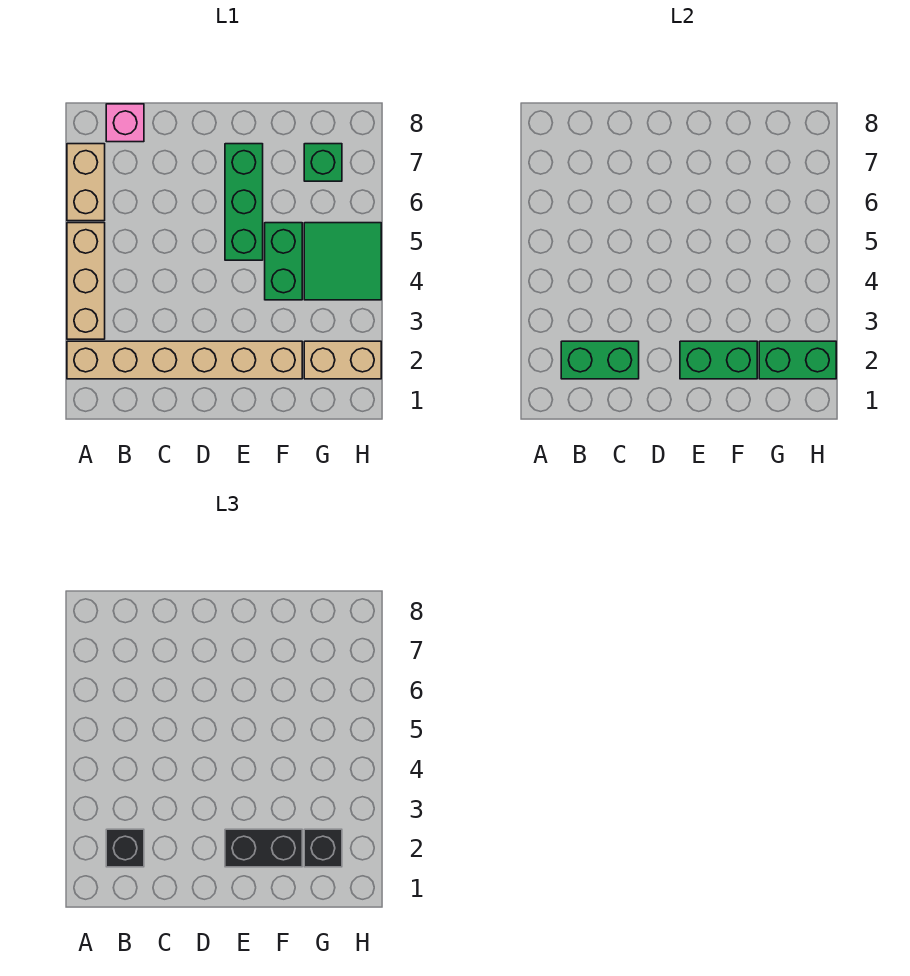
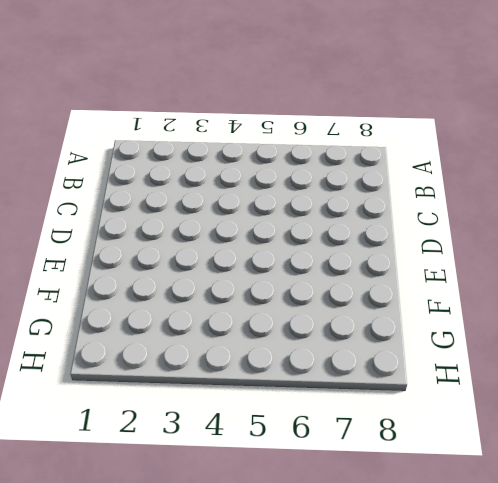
none -> tan 1x6 brick [67,341,302,379]
none -> tan 1x3 brick [67,223,105,339]
none -> tan 1x2 brick [67,144,105,221]

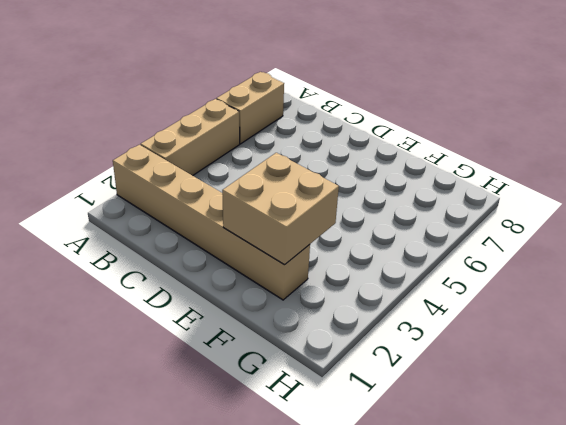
tan 2x2 brick [222,153,339,265] -> green 1x2 brick [680,341,757,379]
none -> pink 1x1 brick [106,104,144,142]
none -> green 1x3 brick [225,144,263,260]
none -> green 1x2 brick [265,223,302,300]

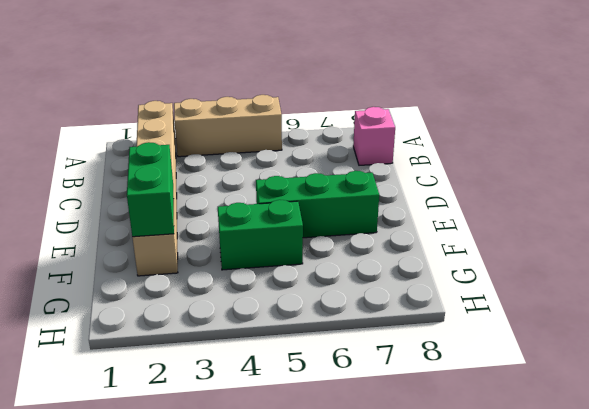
none -> tan 1x2 brick [67,144,105,221]
none -> tan 1x2 brick [304,341,381,379]
none -> green 2x2 tile [304,223,381,300]

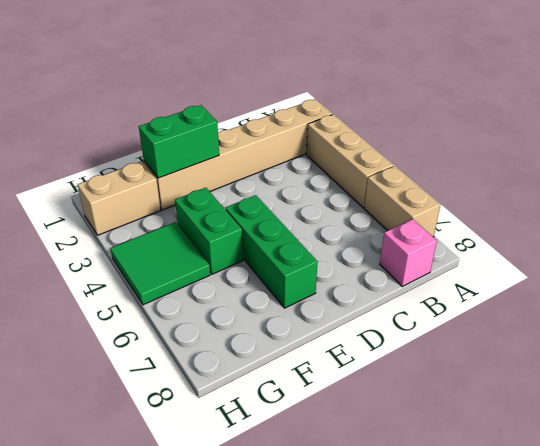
none -> green 1x1 brick [304,144,342,181]
none -> green 1x2 brick [561,341,639,379]
none -> green 1x2 brick [759,341,836,379]

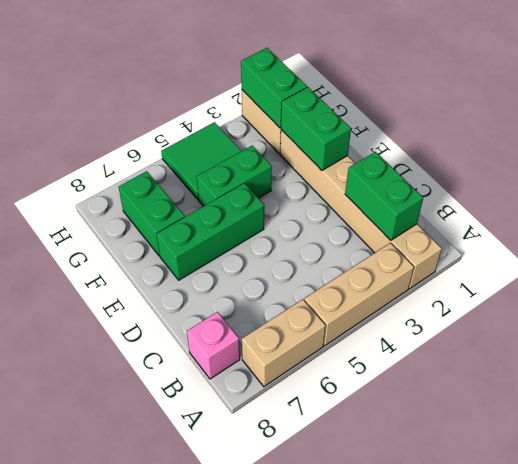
green 1x2 brick [118,171,185,256] -> green 1x1 brick [304,144,342,181]
none -> black 1x1 brick [106,829,144,867]
none -> black 1x2 brick [225,829,302,867]
none -> black 1x1 brick [304,829,342,867]

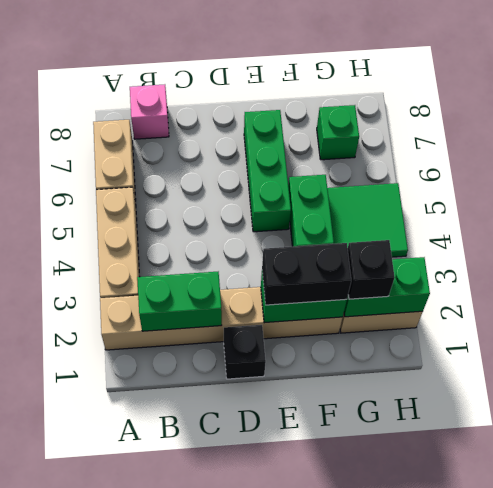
black 1x1 brick [224,325,266,379] -> black 1x1 brick moved to [106,829,144,867]

